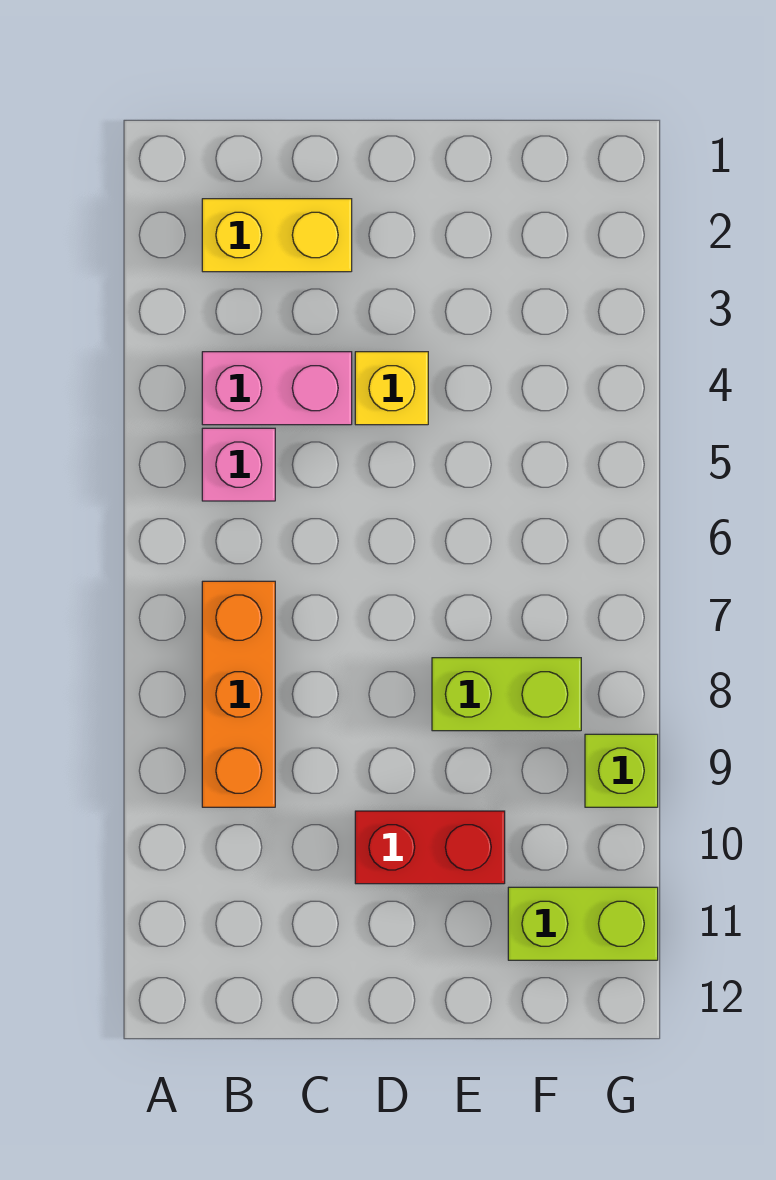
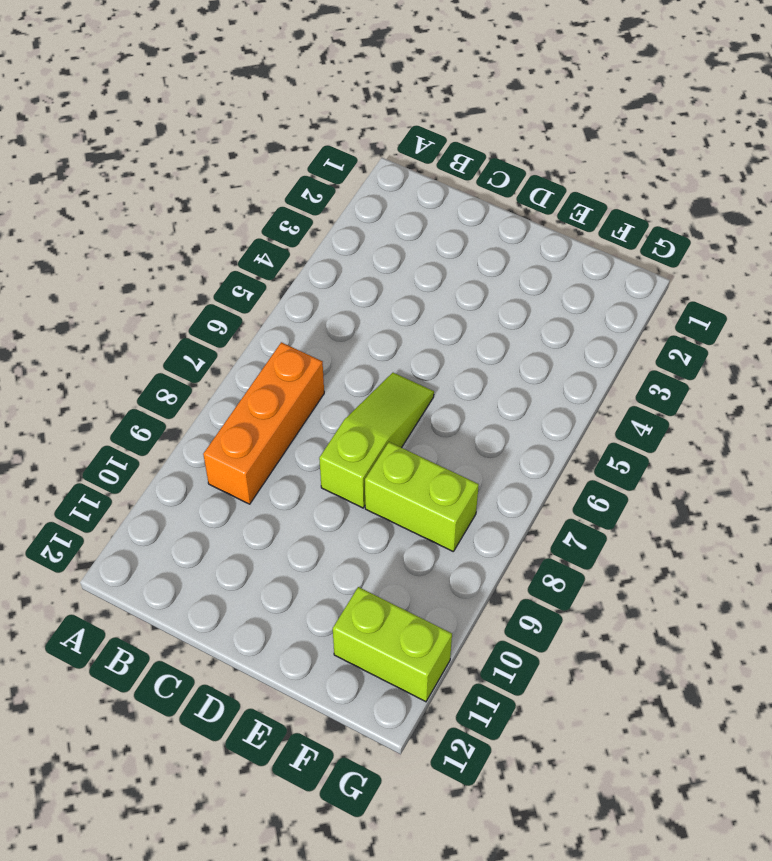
lime 1x3 slope [319,373,434,508] -> none
none -> yellow 1x2 brick [202,199,352,272]
none -> pink 1x2 brick [202,352,352,425]

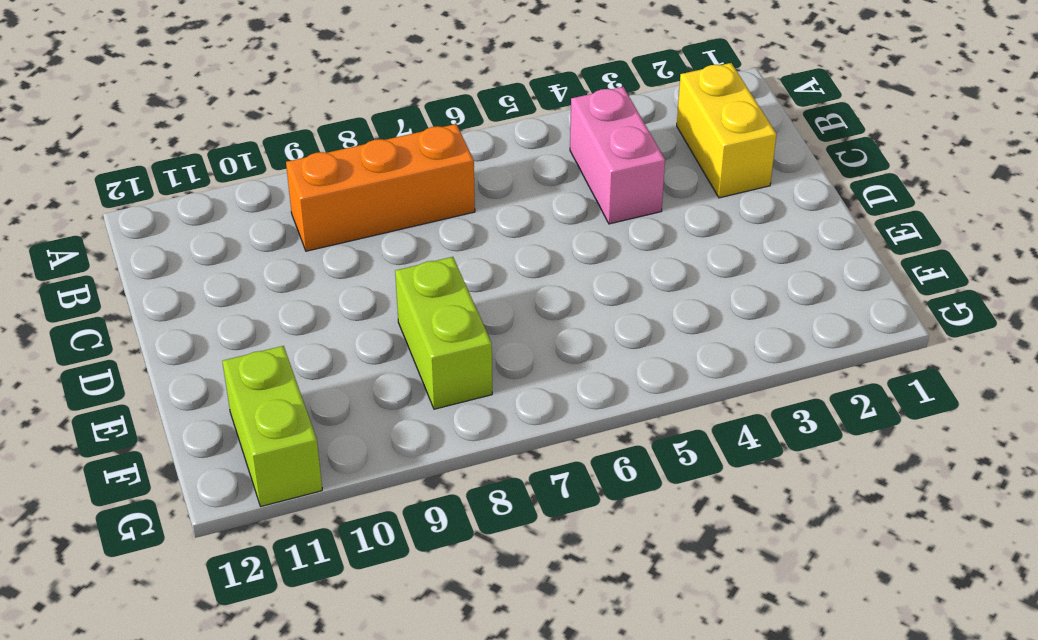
none -> pink 1x1 brick [202,428,275,501]
none -> yellow 1x1 brick [355,352,428,425]

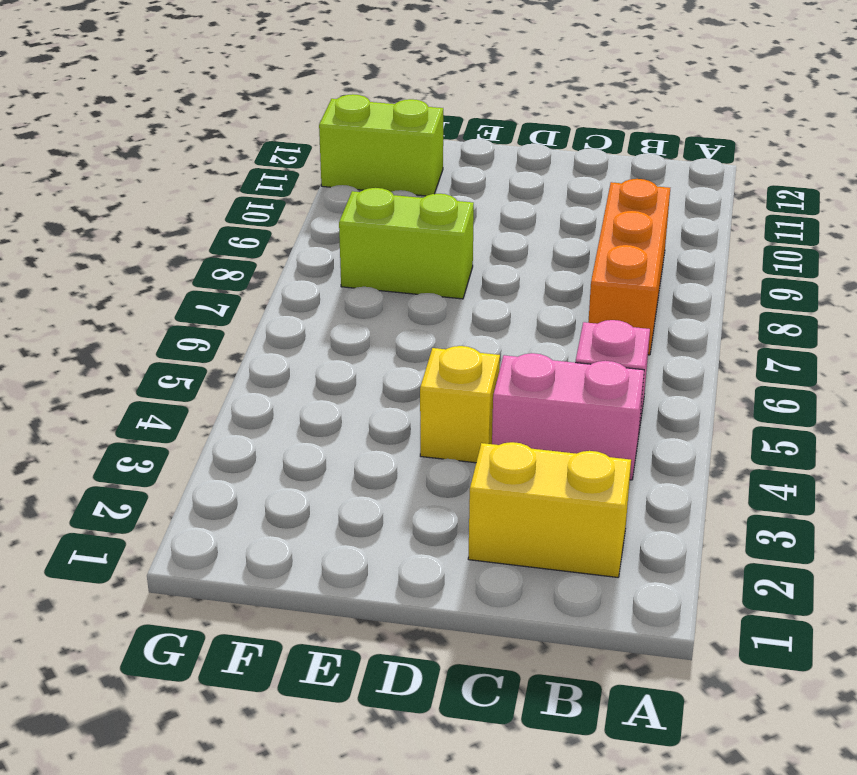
none -> red 1x2 brick [355,811,505,884]
none -> lime 1x1 brick [585,734,658,807]

